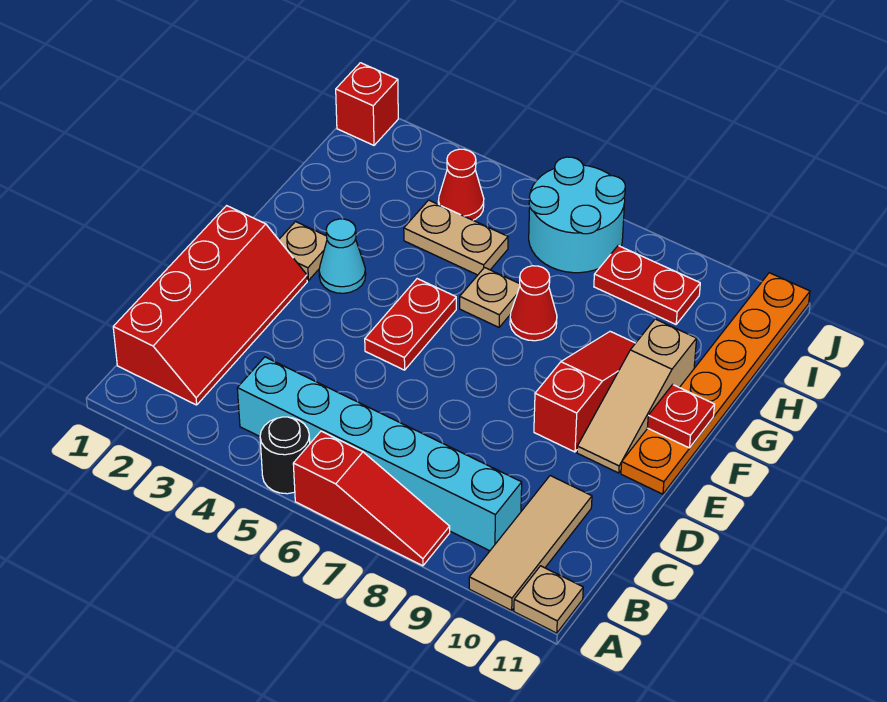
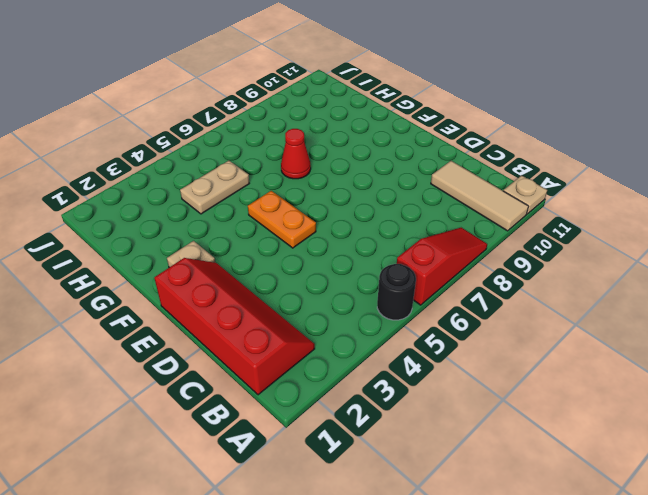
orange 1x2 plate [248,191,316,248] -> red 1x2 plate [365,279,456,370]
none -> cyan 1x6 brick [237,357,522,551]
none -> red 1x3 slope [534,331,635,452]
none -> tan 1x3 slope [577,319,697,473]

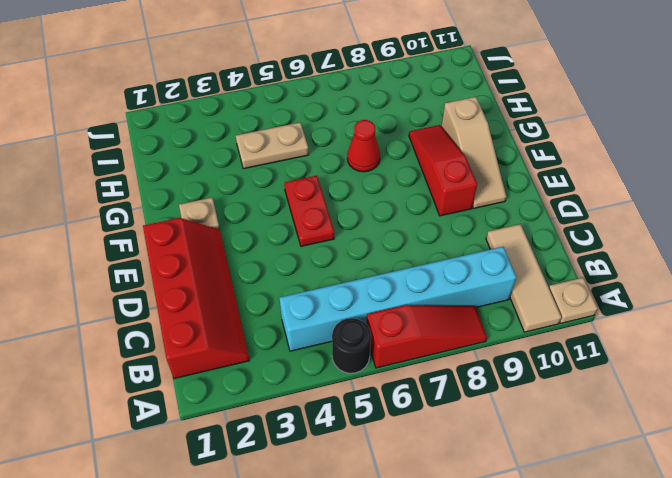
none -> orange 1x6 plate [621,273,810,494]
none -> cyan 1x1 cone [319,219,366,293]
none -> tan 1x1 plate [460,268,520,327]

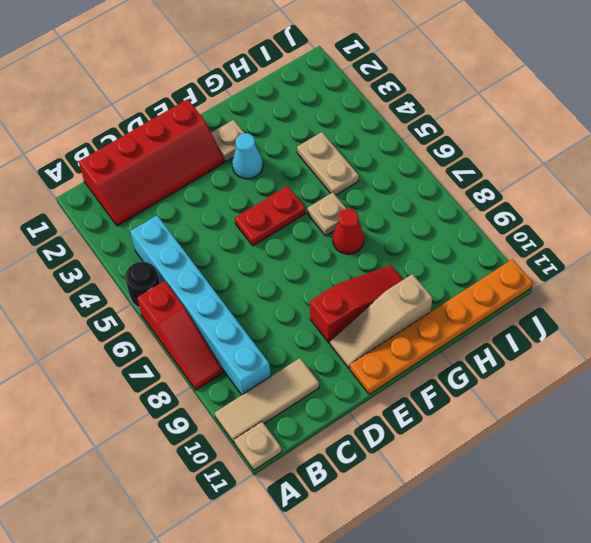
none -> red 1x1 cone [438,149,484,220]
none -> cyan 2x2 round brick [529,157,625,273]
none -> red 1x2 plate [594,246,700,324]

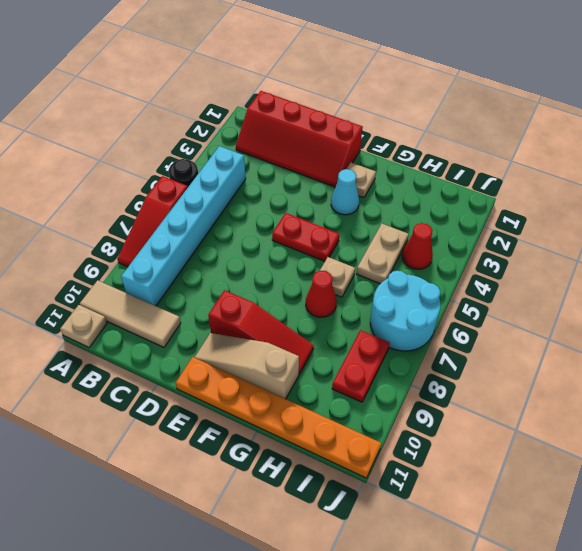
none -> red 1x1 brick [336,63,398,145]
none -> red 1x1 plate [647,385,715,448]

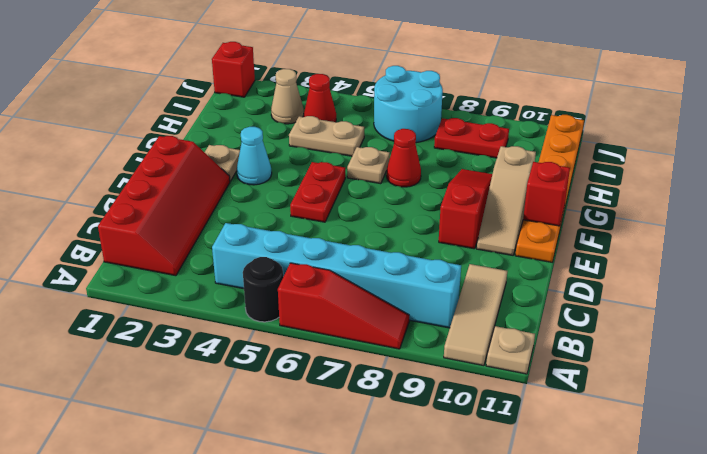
red 1x1 brick [523,162,570,226] -> red 1x1 plate [647,385,715,448]
tan 1x1 cone [271,69,304,124] -> none

